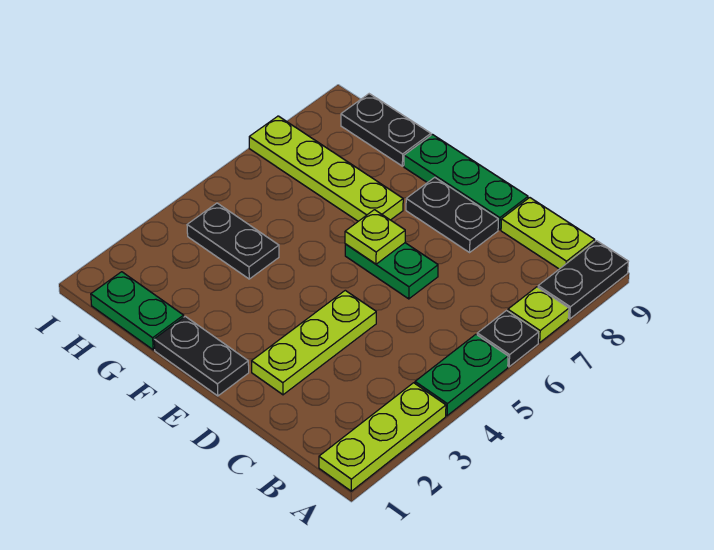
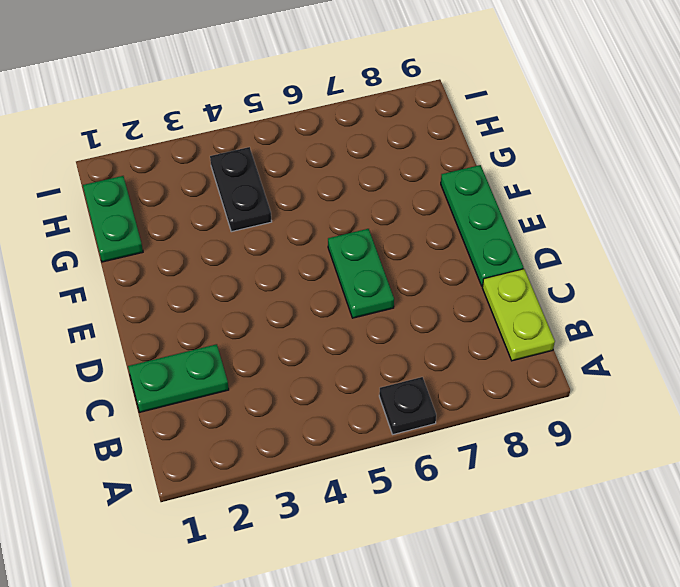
green 1x2 plate [128,344,229,412] -> green 1x2 plate moved to [415,334,508,416]
none -> lime 1x3 plate [319,383,446,491]
none -> lime 1x1 plate [508,287,569,343]
none -> black 1x2 plate [538,241,628,319]

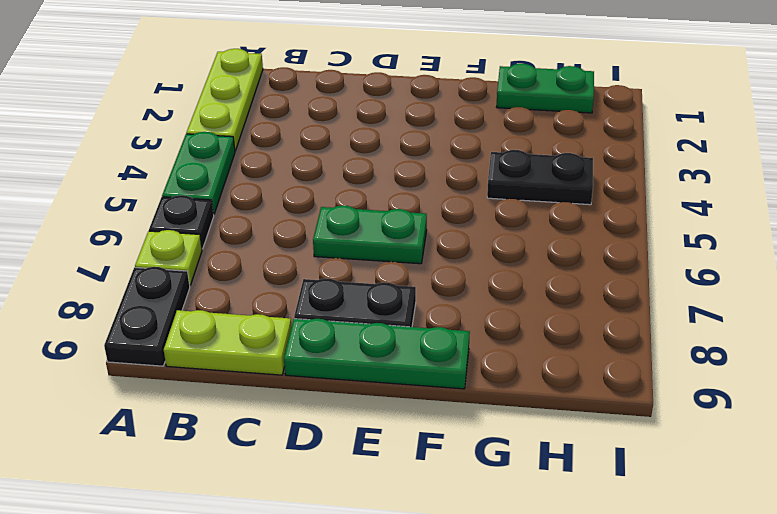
none -> lime 1x3 plate [252,290,376,395]
none -> black 1x2 plate [154,316,249,396]
none -> lime 1x4 plate [249,116,403,221]

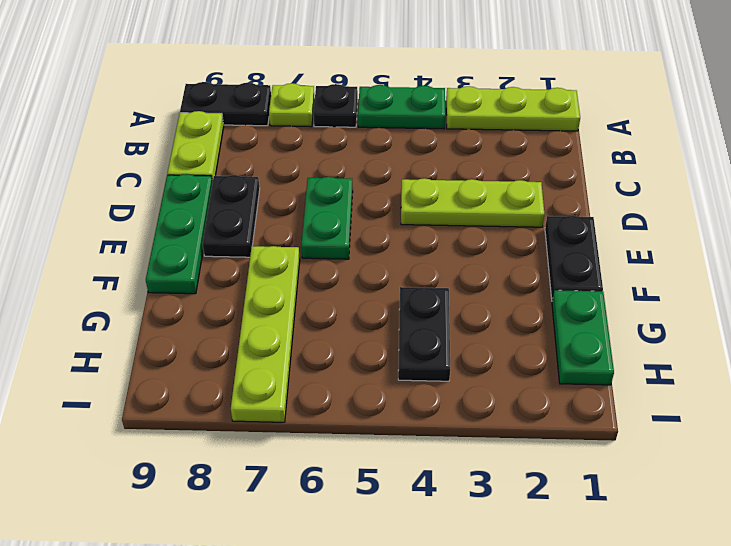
none -> black 1x2 plate [341,94,431,166]
none -> lime 1x1 plate [345,210,405,264]

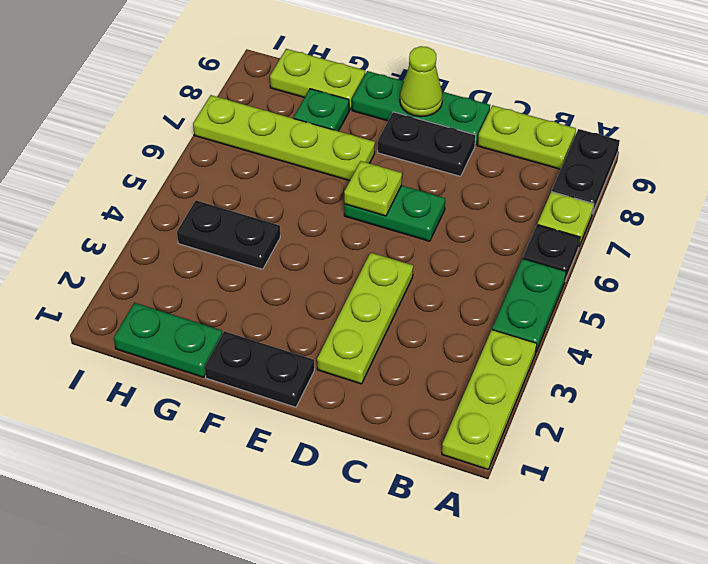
lime 1x1 cone [400,46,443,117] -> none
green 1x1 plate [294,89,349,131] -> none
lime 1x2 plate [270,49,365,110] -> black 1x2 plate [341,94,431,166]

